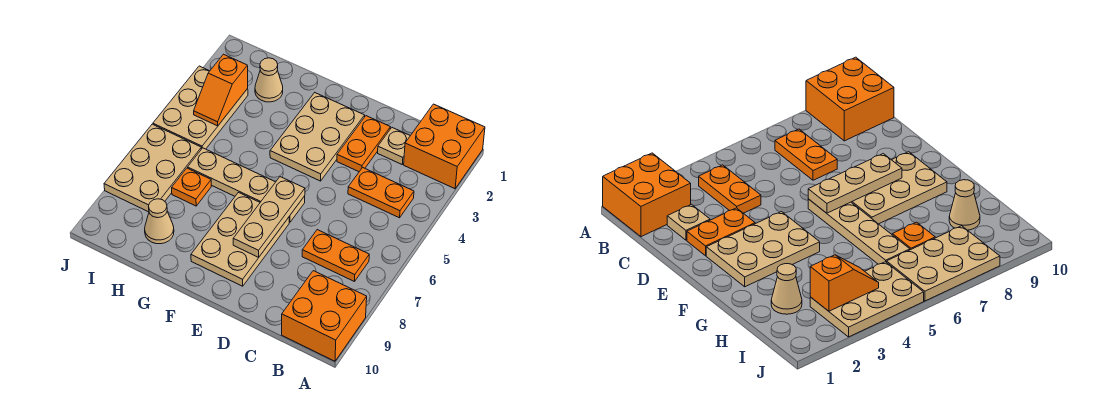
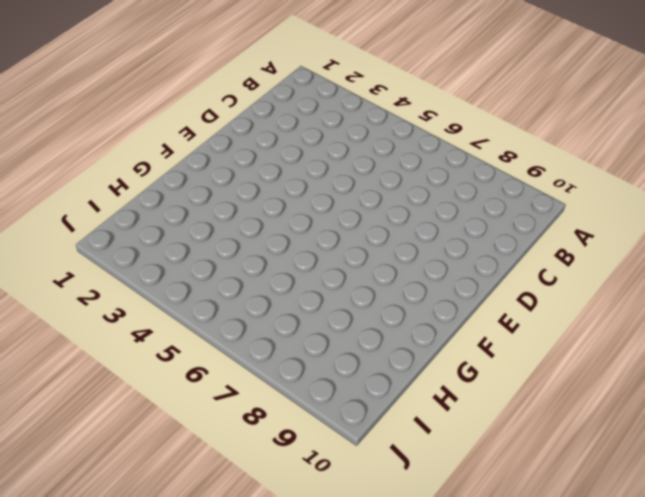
none -> orange 2x2 brick [404,104,485,189]
none -> orange 2x2 brick [282,271,367,361]
none -> orange 1x2 plate [348,167,414,218]

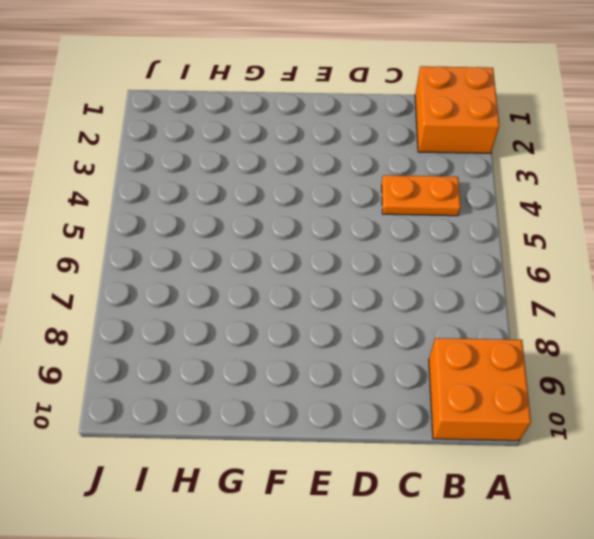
none -> orange 1x2 plate [302,230,369,282]
none -> tan 1x1 plate [378,128,410,164]
none -> orange 1x2 plate [337,116,390,172]

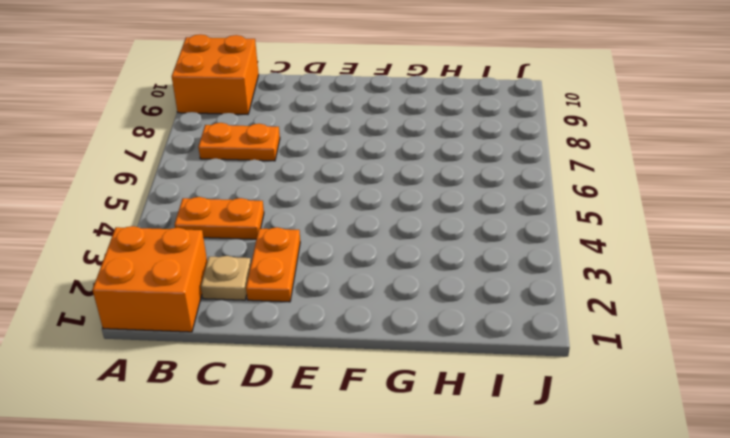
none -> tan 2x3 plate [270,93,365,181]
none -> tan 1x4 plate [188,148,305,222]
none -> tan 2x3 plate [191,192,289,286]

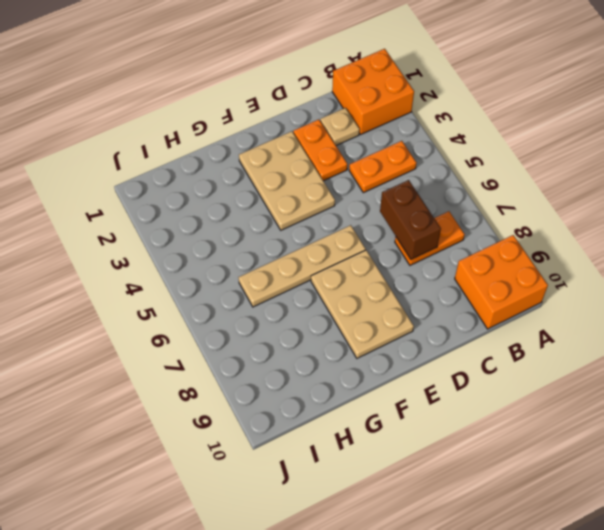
brown 1x2 brick [380,180,441,259] -> none
none -> tan 1x1 cone [255,58,283,102]
none -> orange 1x1 plate [172,168,211,206]
none -> tan 1x1 cone [145,199,174,244]

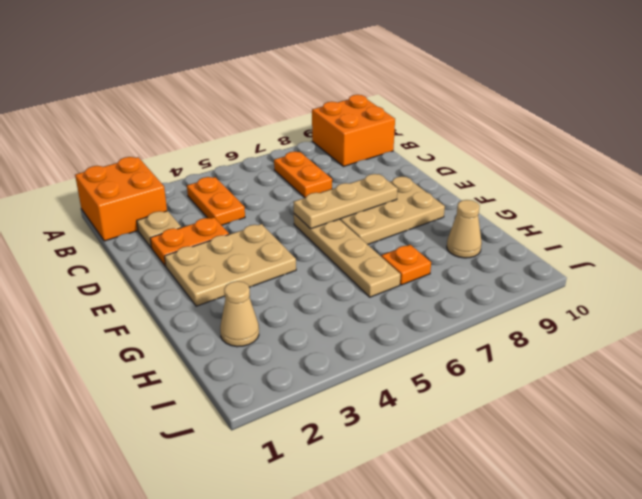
none -> tan 2x3 plate [153,66,248,149]
none -> tan 2x3 plate [104,124,201,212]
none -> orange 1x2 slope [194,54,248,126]

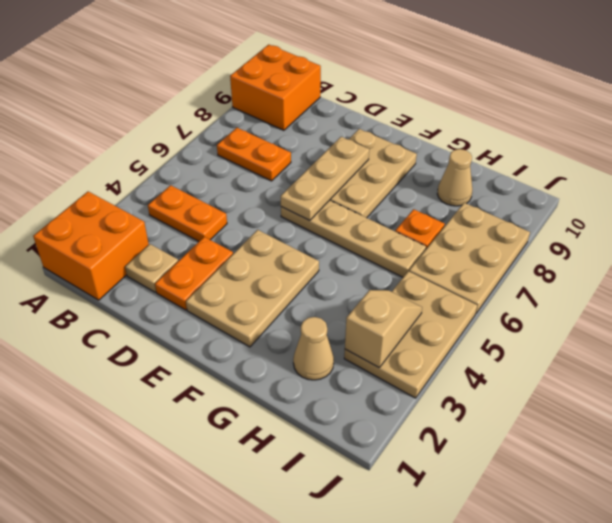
tan 1x2 slope [345,290,422,367] -> orange 1x2 slope [194,54,248,126]

